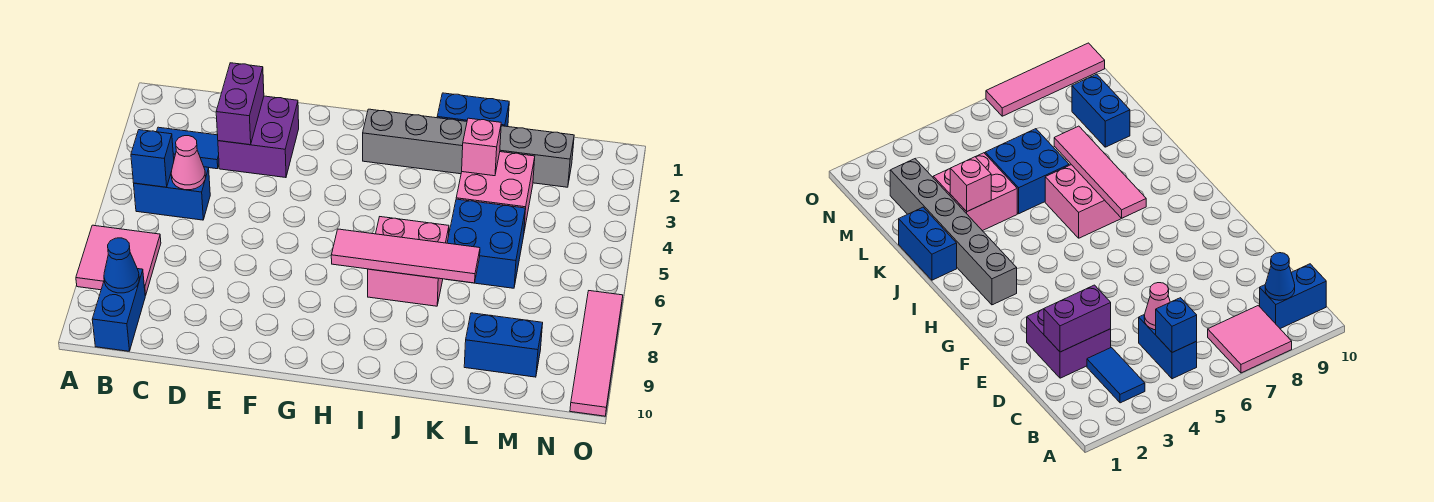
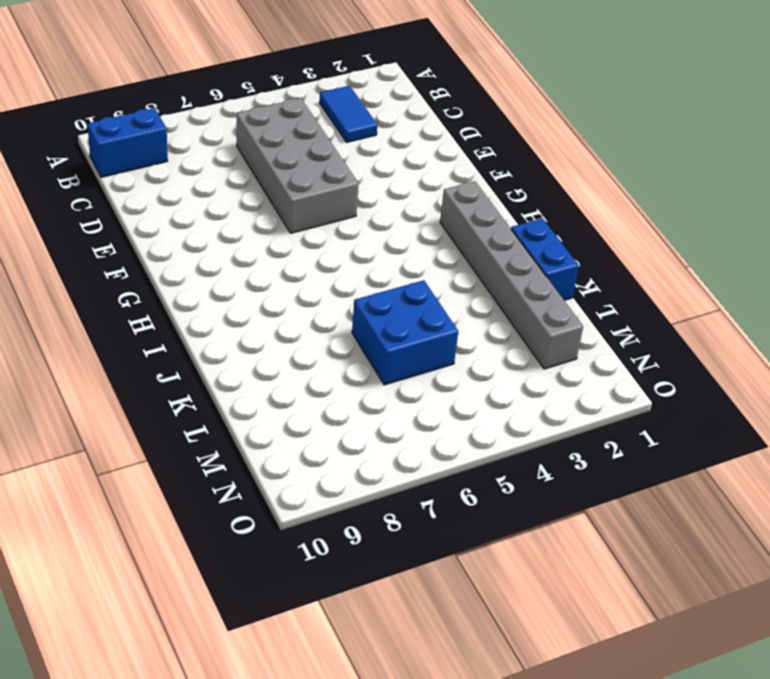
grey 2x4 brick [237,98,359,233] -> blue 1x2 brick [134,167,210,220]
none -> pink 2x2 tile [76,225,161,296]
none -> purple 2x2 brick [218,96,299,178]
none -> pink 2x2 brick [368,217,449,306]

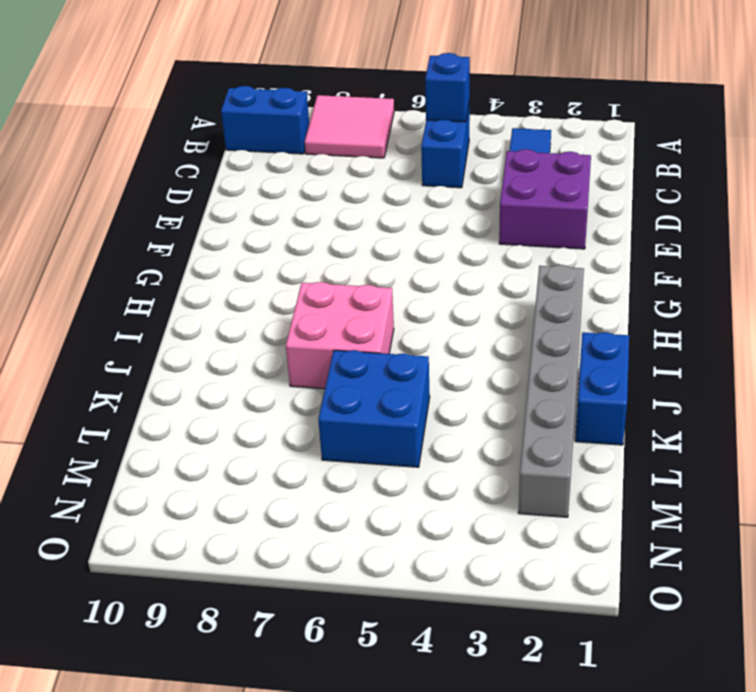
none -> pink 2x2 brick [456,152,535,231]
none -> blue 1x2 brick [464,313,543,377]
none -> pink 1x4 tile [570,291,623,416]

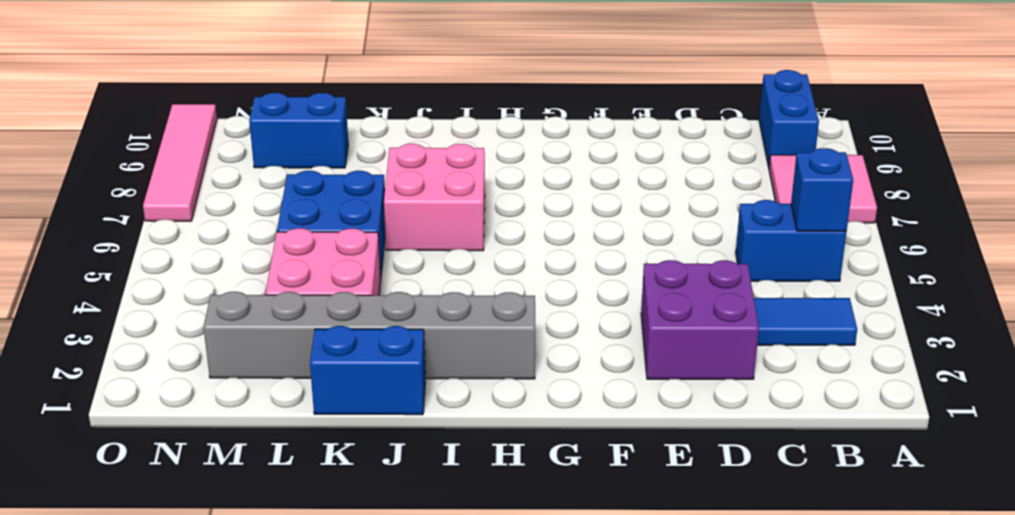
none -> blue 1x1 cone [104,238,139,293]
none -> pink 1x1 cone [171,136,205,190]
none -> purple 1x2 brick [216,63,264,145]

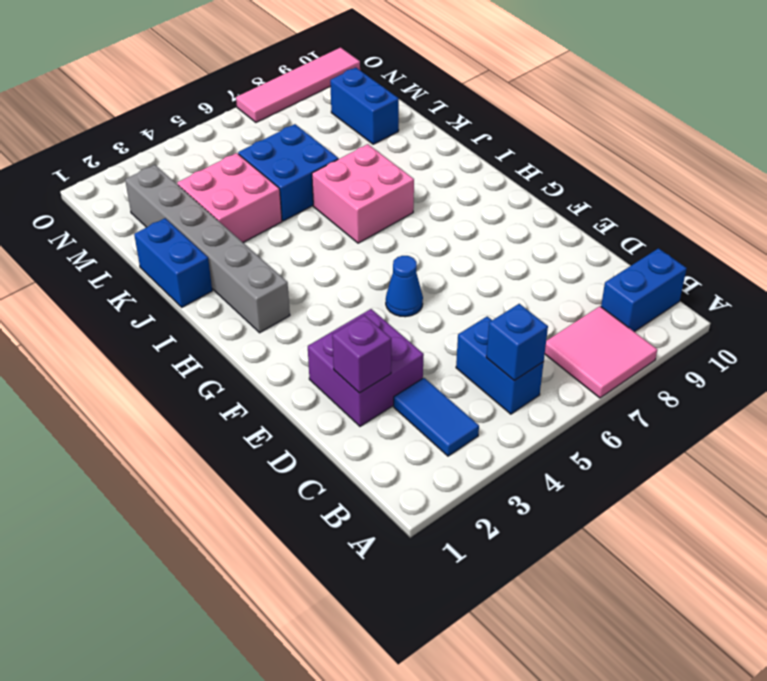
purple 1x1 brick [332,315,391,393] -> purple 1x2 brick [216,63,264,145]
blue 1x1 cone [386,256,423,317] -> blue 1x1 cone moved to [104,238,139,293]
none -> pink 1x1 cone [171,136,205,190]
none -> pink 1x4 tile [331,229,480,283]
none -> pink 1x1 brick [462,118,501,176]

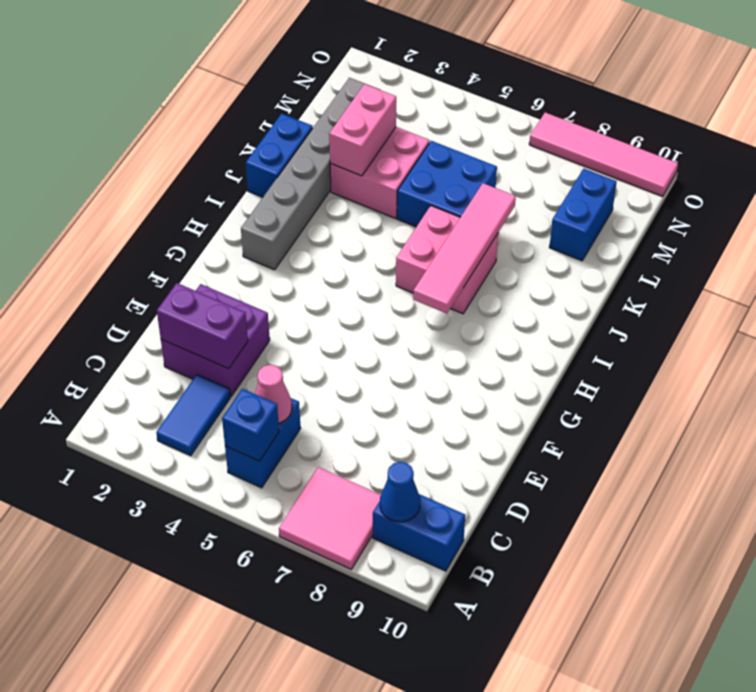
pink 1x2 brick [329,84,396,176] -> pink 1x1 brick [462,118,501,176]

